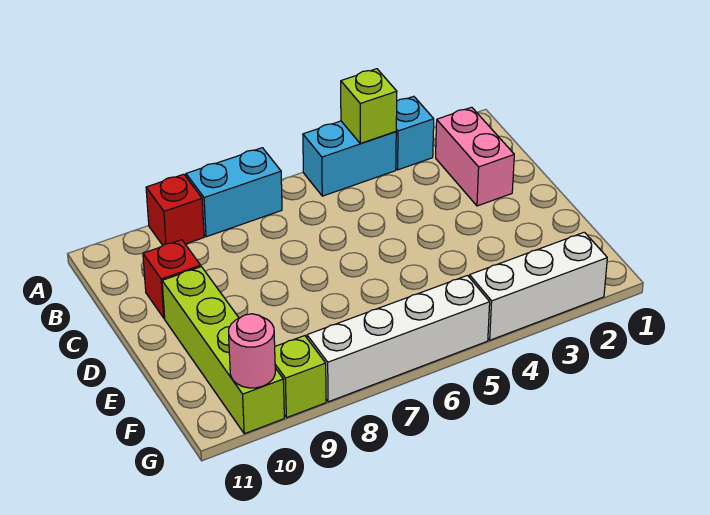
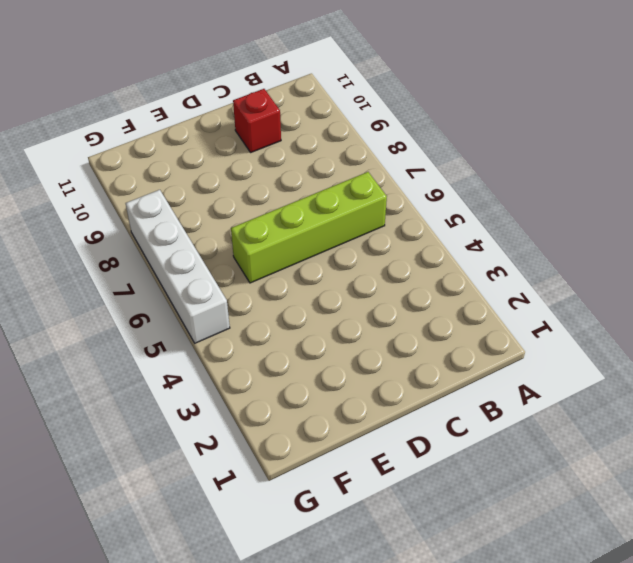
lime 1x4 brick [231,172,387,283] -> lime 1x4 brick moved to [162,267,284,434]
none -> cyan 1x1 brick [396,96,434,170]
none -> cyan 1x2 brick [303,121,396,196]
none -> cyan 1x2 brick [186,148,282,237]

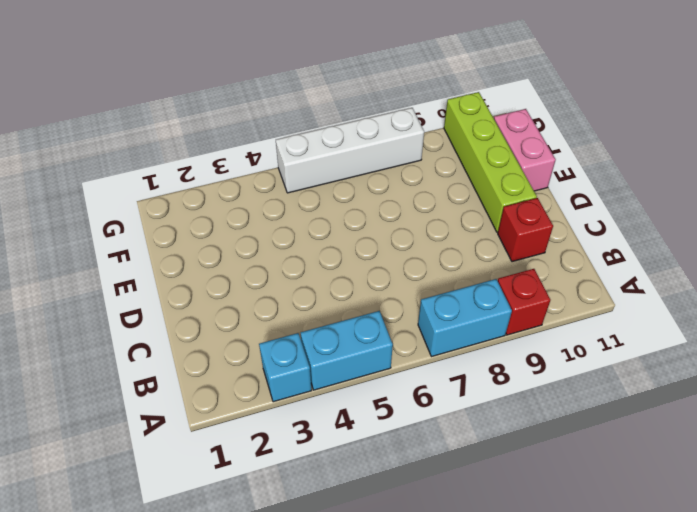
pink 1x2 brick [494,109,556,191] -> pink 1x2 brick moved to [436,107,514,206]
none -> white 1x3 brick [469,232,607,340]
none -> lime 1x1 brick [275,336,326,418]
none -> lime 1x1 brick [341,69,397,143]

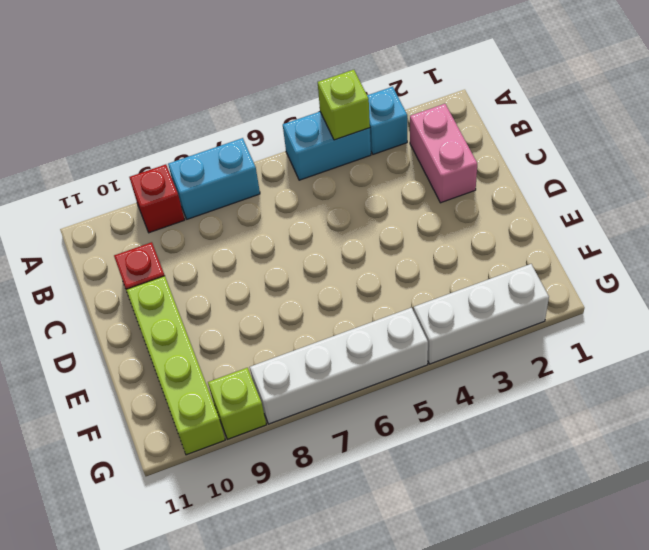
none -> pink 1x1 round brick [229,314,275,388]

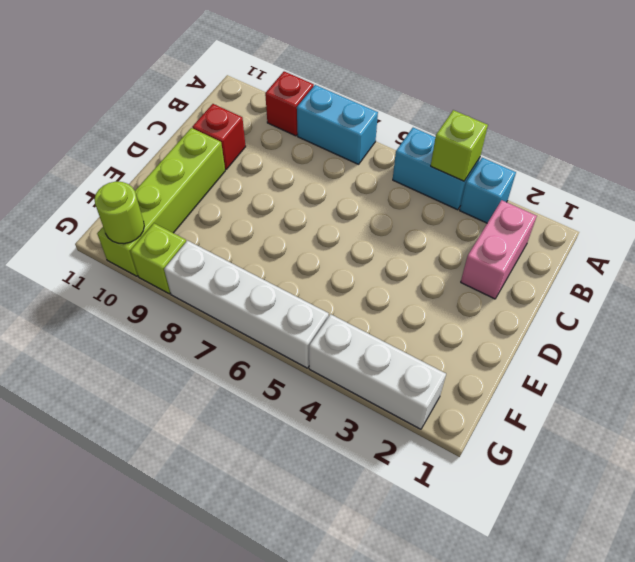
lime 1x1 round brick [95,182,144,244] -> pink 1x1 round brick [229,314,275,388]

